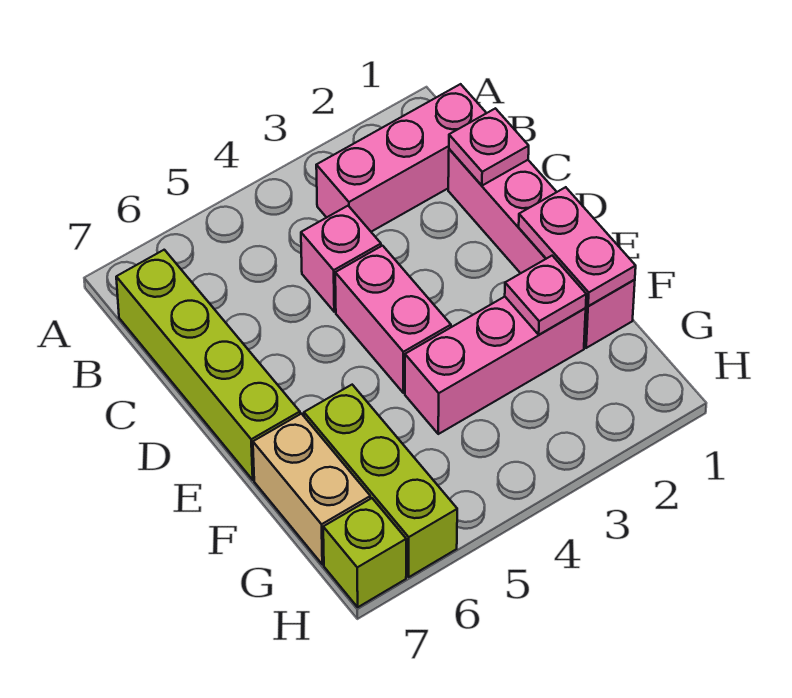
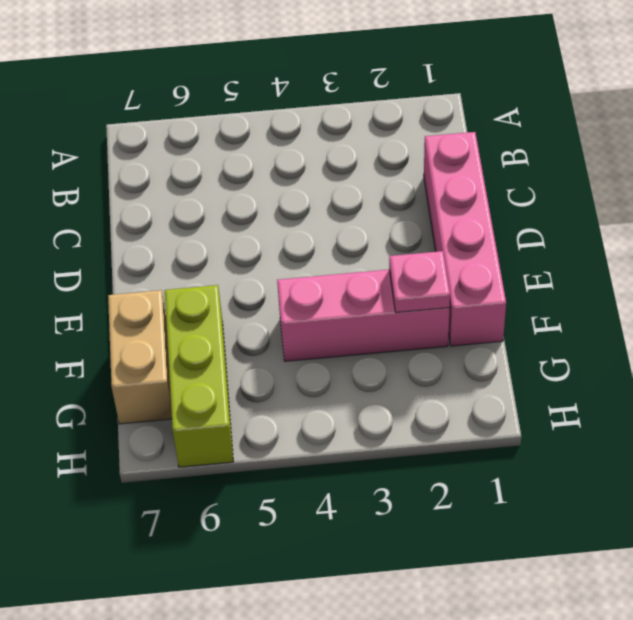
none -> pink 1x3 brick [316,84,486,232]
none -> lime 1x4 brick [116,250,300,480]
none -> pink 1x1 brick [301,206,381,312]

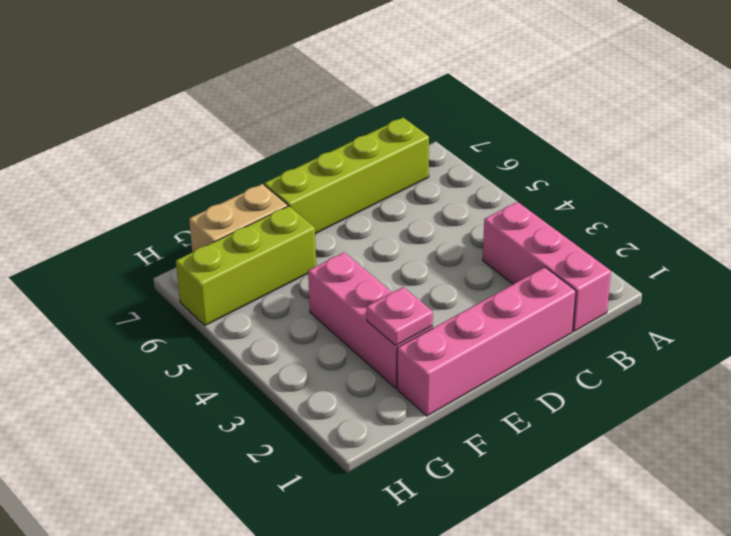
none -> pink 1x1 brick [301,206,381,312]
none -> pink 1x2 brick [335,246,451,393]
none -> lime 1x1 brick [323,498,406,607]

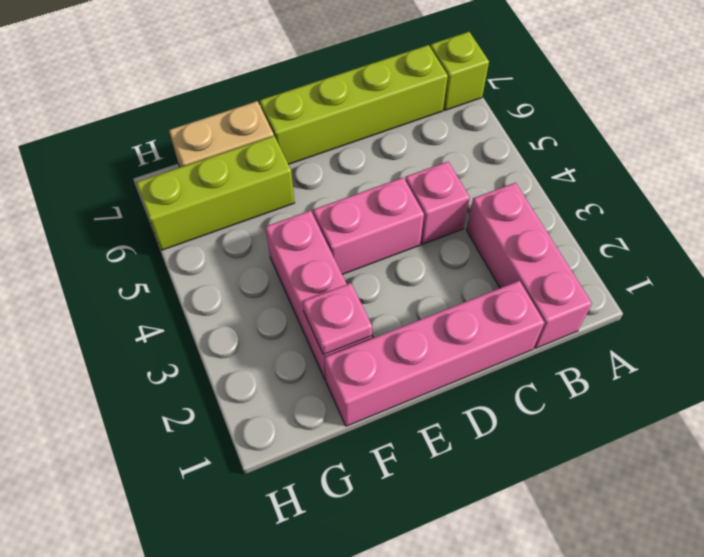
lime 1x1 brick [430,32,489,110] -> lime 1x1 brick moved to [323,498,406,607]
none -> pink 1x1 plate [449,108,529,186]
none -> pink 1x2 plate [519,187,636,306]

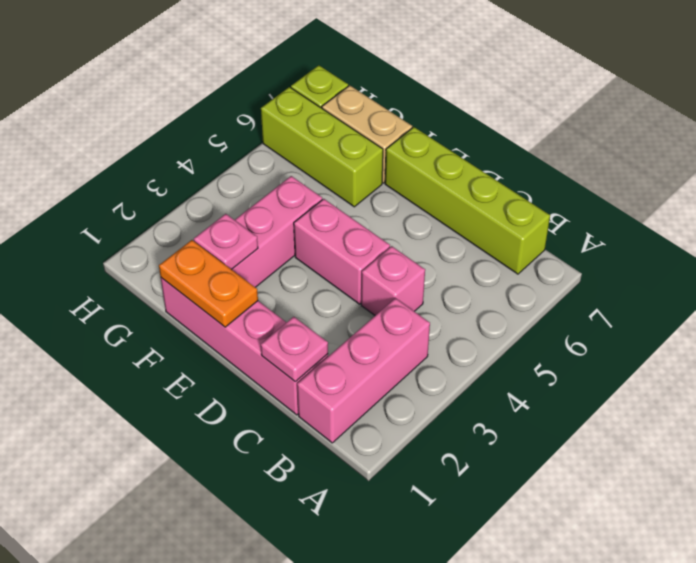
orange 1x2 plate [159,240,258,327] -> pink 1x2 plate [519,187,636,306]

